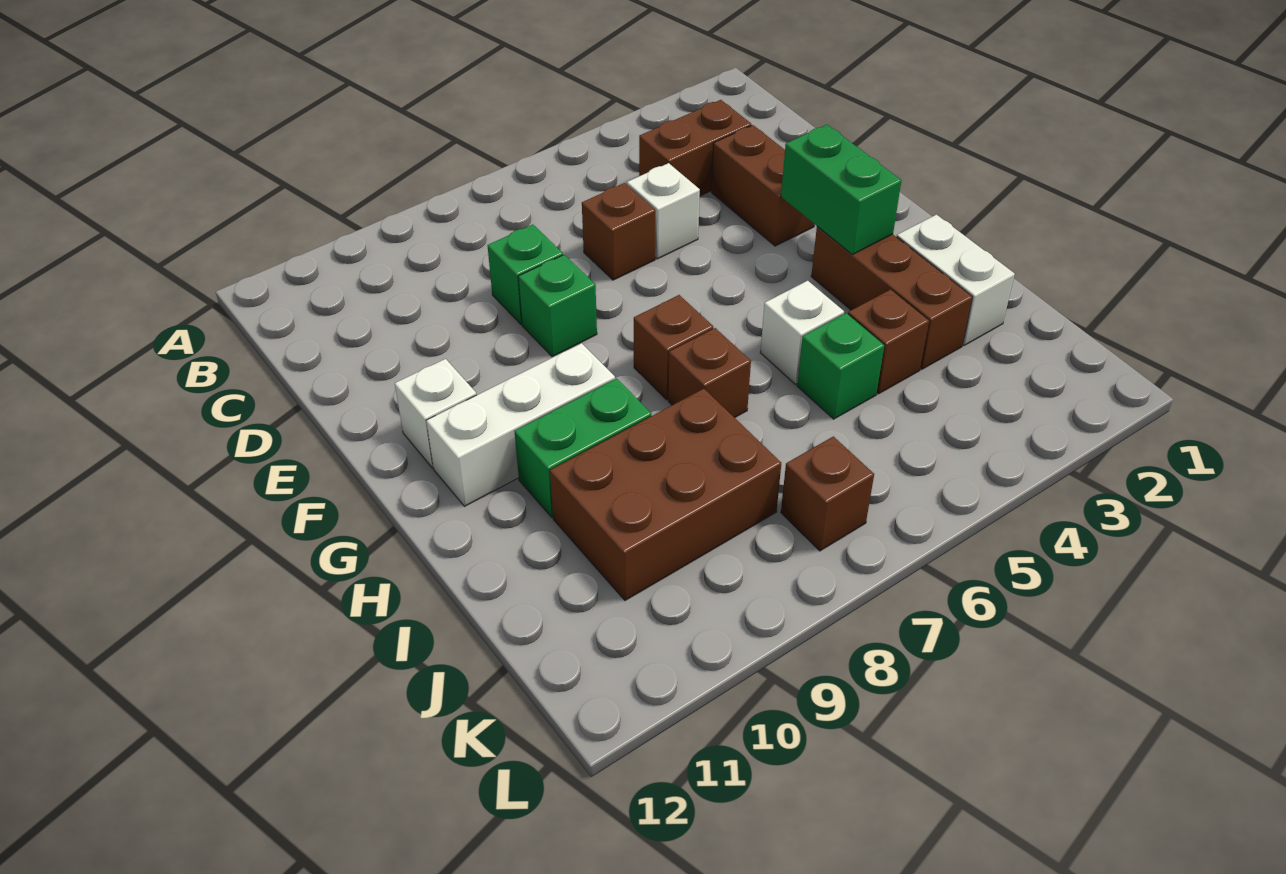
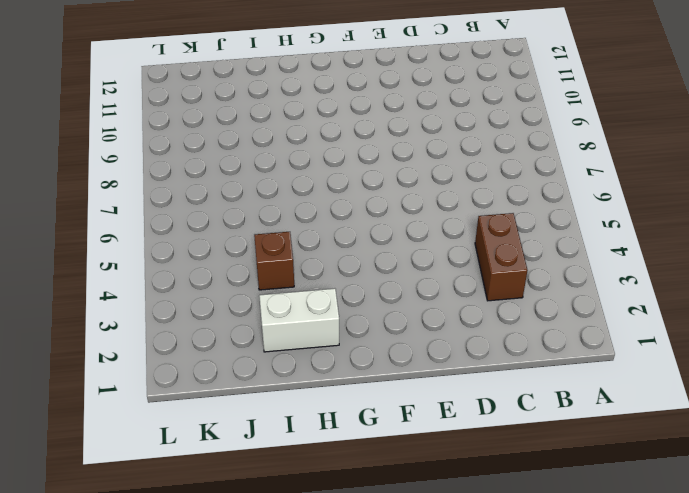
none -> brown 1x2 brick [711,125,814,246]
none -> white 1x1 brick [627,163,700,259]
none -> brown 1x1 brick [582,183,655,280]

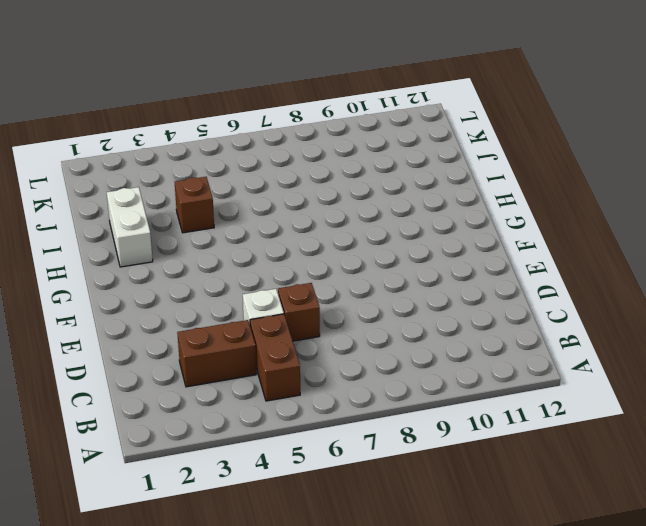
brown 1x2 brick [250,314,300,401] -> brown 1x2 brick moved to [711,125,814,246]
none -> green 1x1 brick [487,225,563,324]
none -> green 1x1 brick [518,255,597,357]
none -> white 1x1 brick [395,359,477,468]

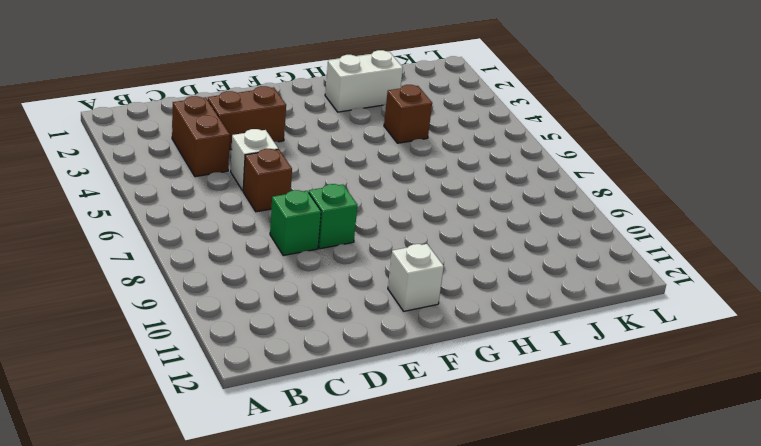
none -> brown 1x3 brick [811,227,973,369]
none -> brown 1x1 brick [634,295,714,400]
none -> white 1x3 brick [426,343,615,506]

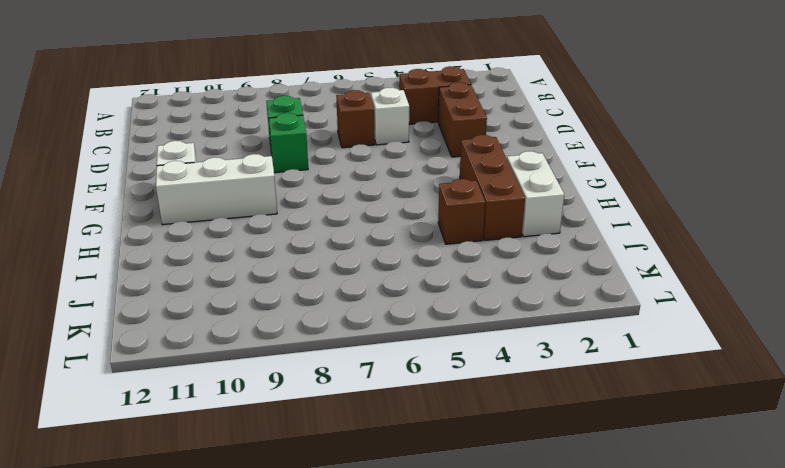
none -> brown 1x1 brick [634,295,714,400]
none -> white 1x1 brick [760,281,844,384]
none -> brown 1x1 brick [668,328,751,418]

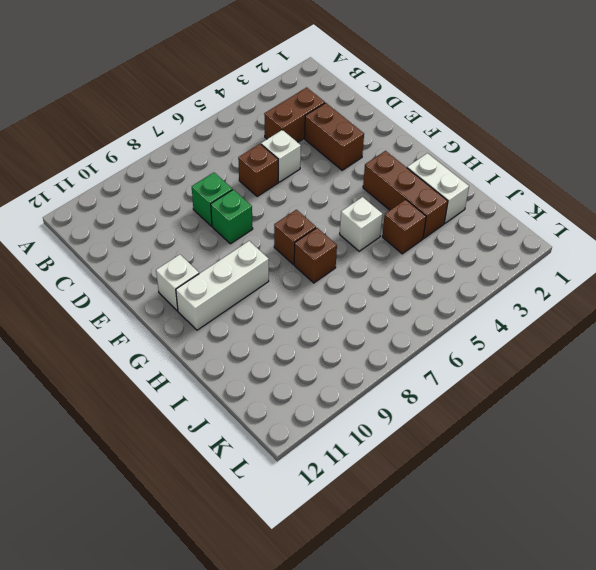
none -> green 1x2 brick [514,379,652,517]
none -> green 1x1 brick [797,313,884,419]
none -> brown 2x3 brick [550,389,781,600]

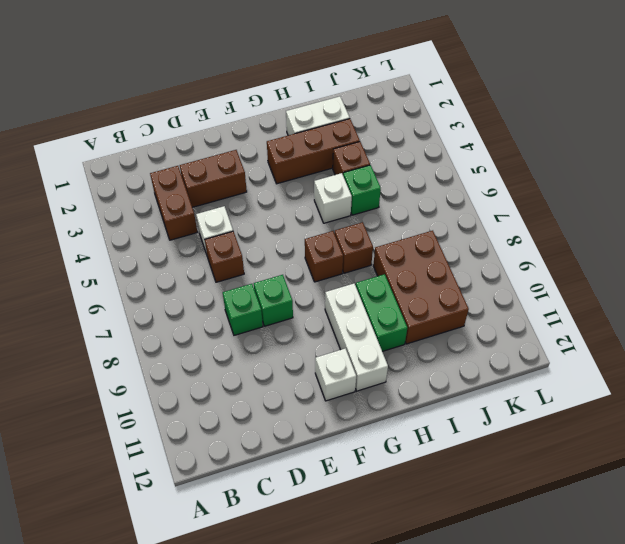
none -> brown 1x1 brick [781,436,874,551]
none -> green 1x2 brick [781,125,901,254]

